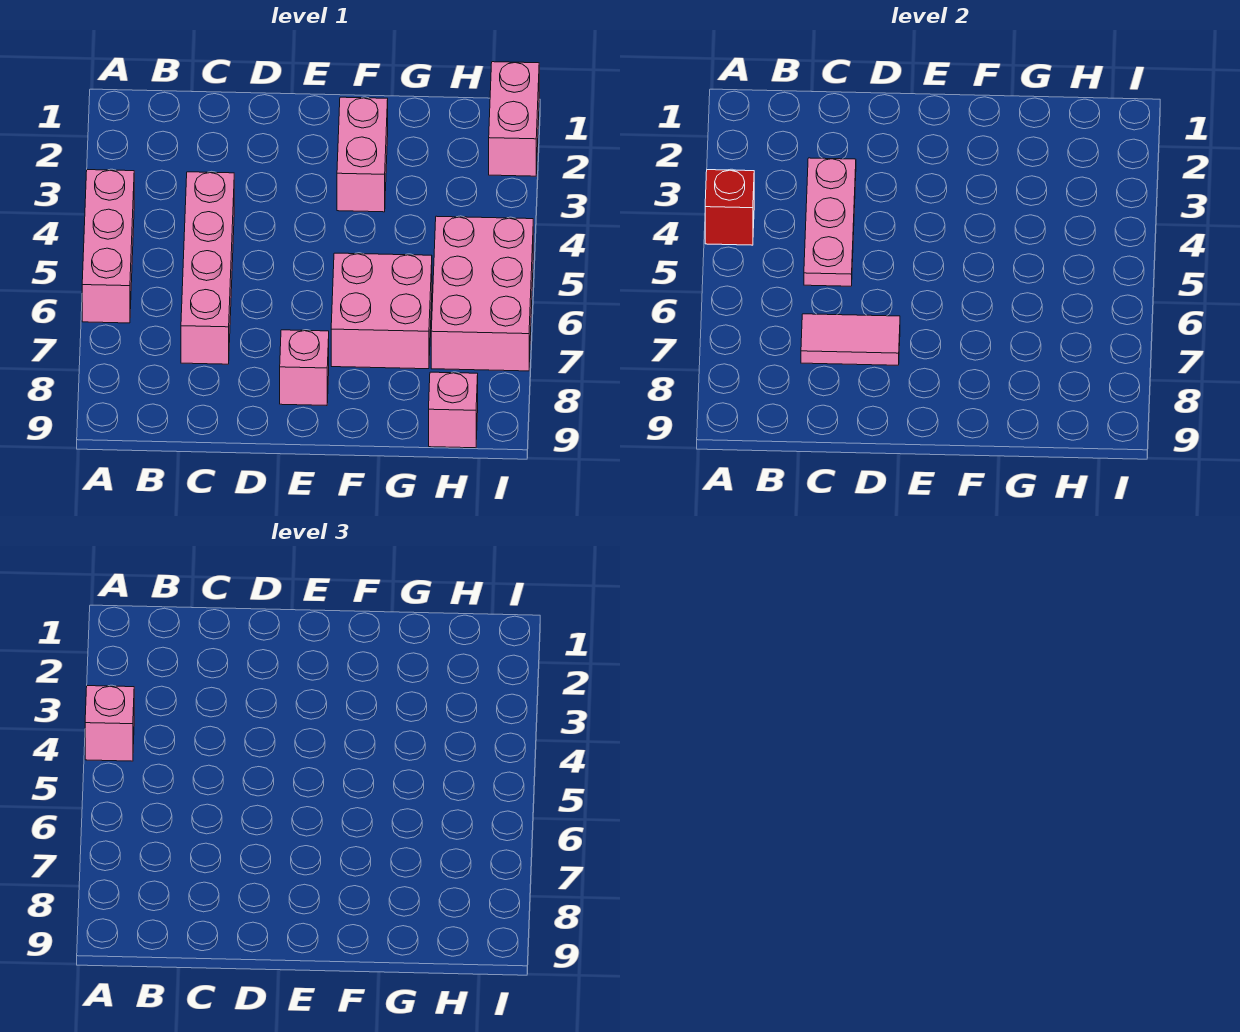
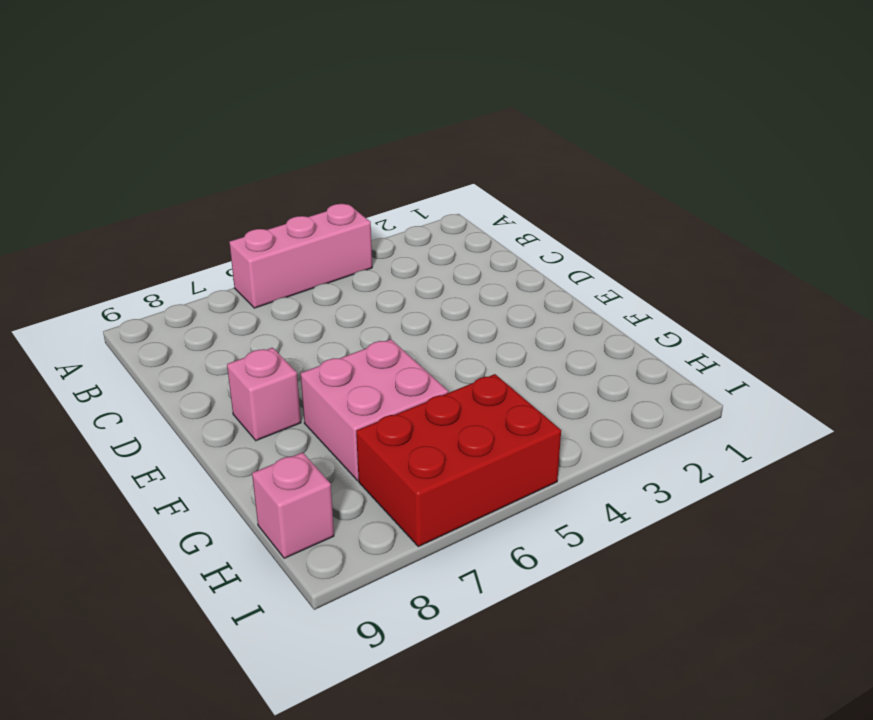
red 2x3 brick [356,374,561,547] -> pink 2x3 brick [431,216,533,371]
none -> pink 1x4 brick [181,172,234,364]
none -> pink 1x2 brick [337,97,388,212]
none -> pink 1x2 brick [489,62,539,176]

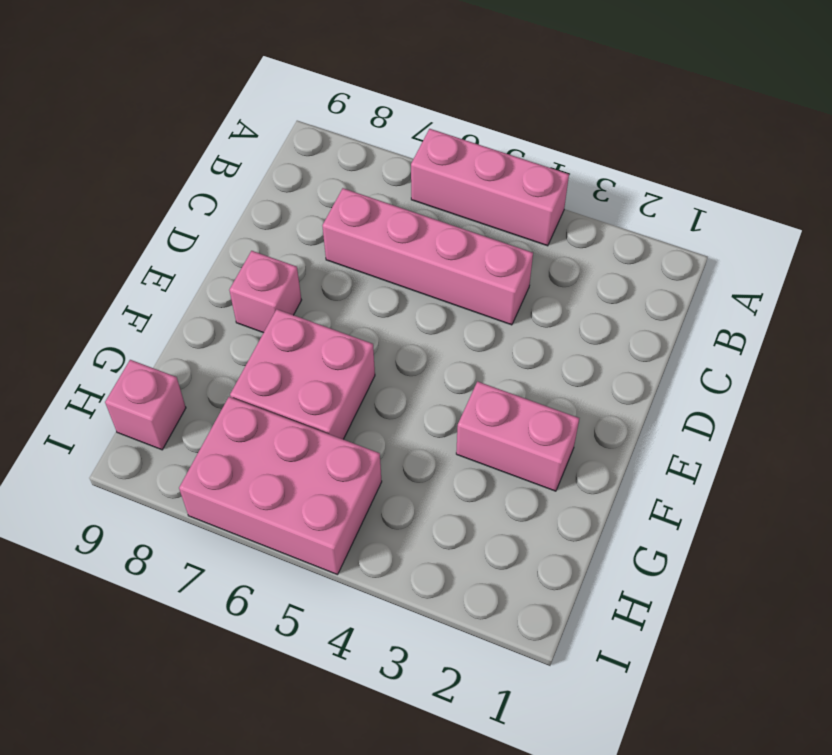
none -> pink 1x2 brick [489,62,539,176]
none -> red 1x1 brick [705,170,754,245]
none -> pink 1x3 plate [804,158,856,286]

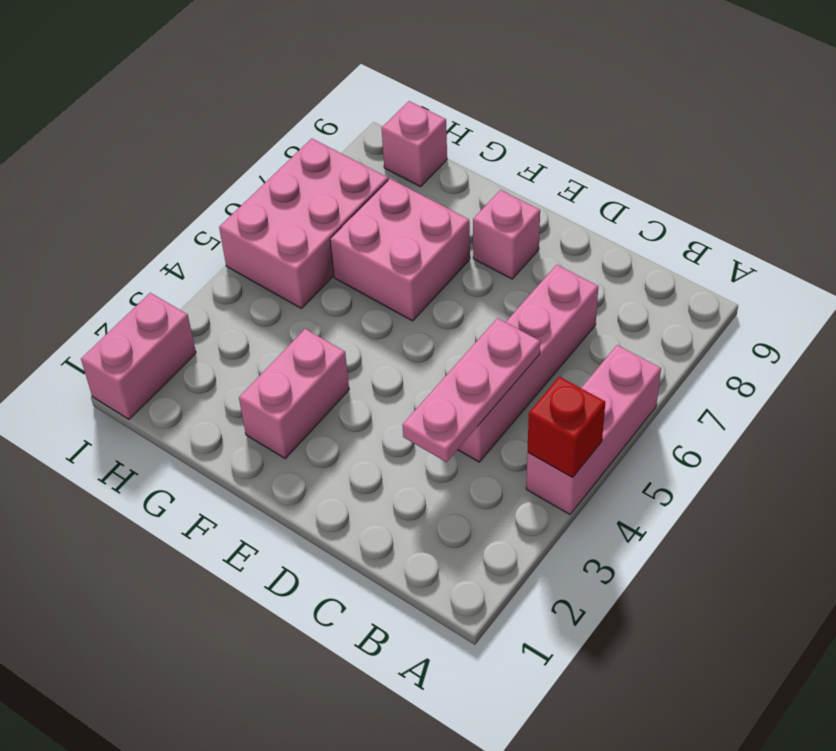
none -> pink 1x2 tile [801,314,900,365]
none -> pink 1x1 brick [85,686,134,761]

